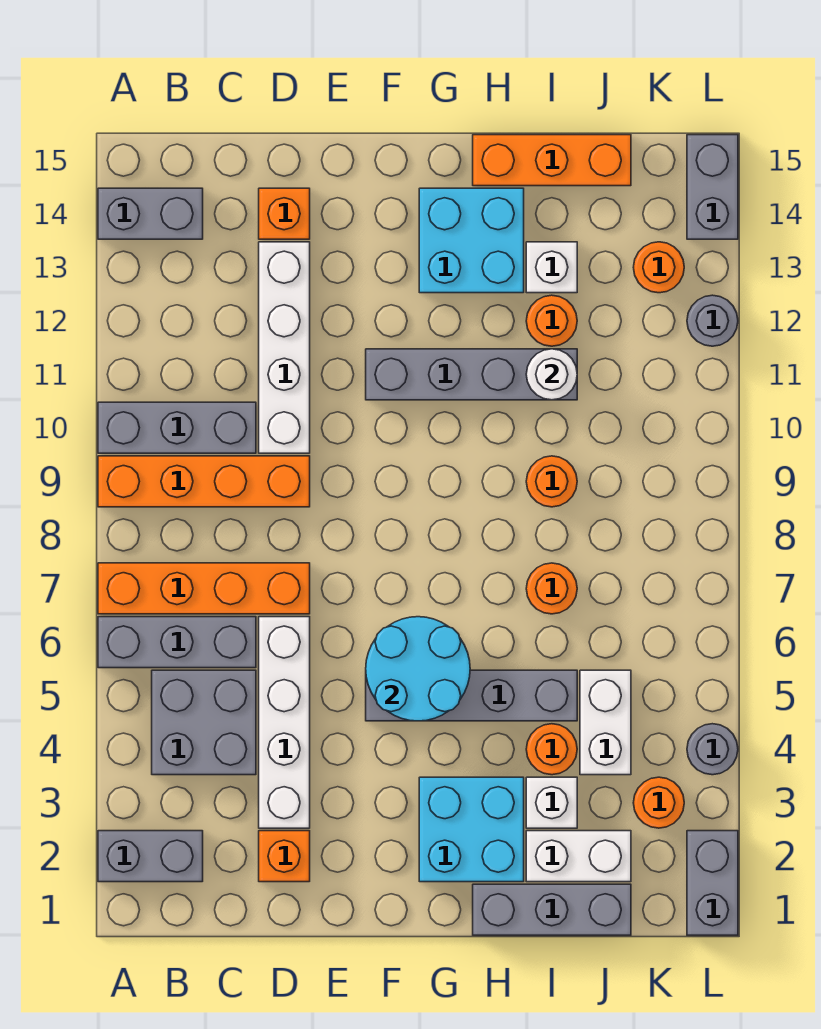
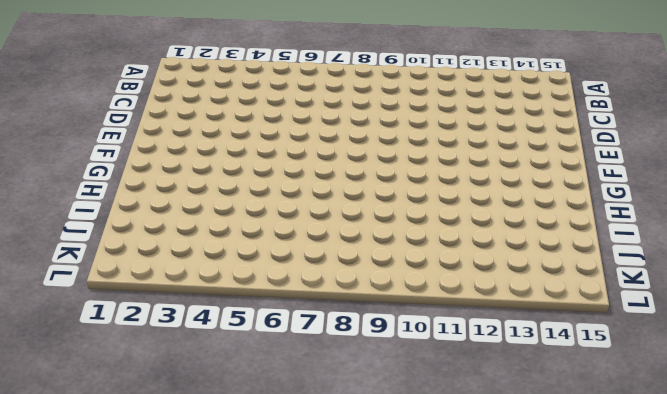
none -> grey 1x2 brick [98,831,203,882]
none -> grey 1x3 brick [98,617,256,668]
none -> orange 1x4 brick [98,563,310,614]
none -> orange 1x4 brick [98,456,310,507]

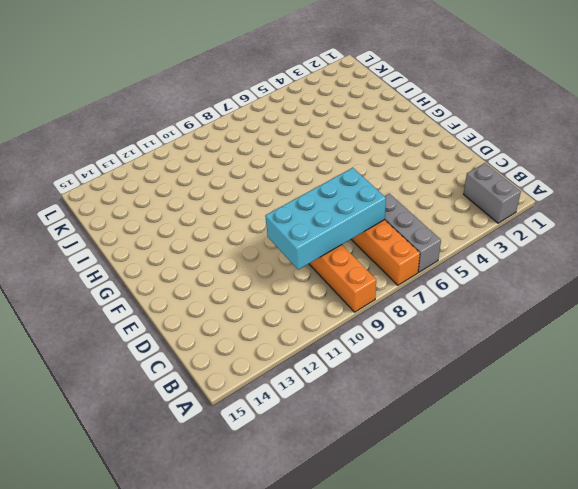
cyan 2x4 brick [265,168,386,270] -> none
none -> grey 1x3 brick [98,402,256,453]
none -> grey 1x2 brick [98,188,203,239]
none -> grey 2x2 brick [152,670,256,775]
none -> orange 1x1 brick [259,831,310,882]

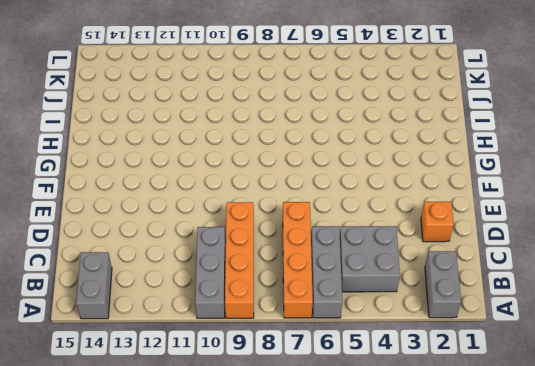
none -> white 1x4 brick [259,617,310,828]
none -> white 1x4 brick [259,242,310,453]
none -> orange 1x1 brick [259,188,310,239]
none -> grey 1x4 brick [366,670,577,721]

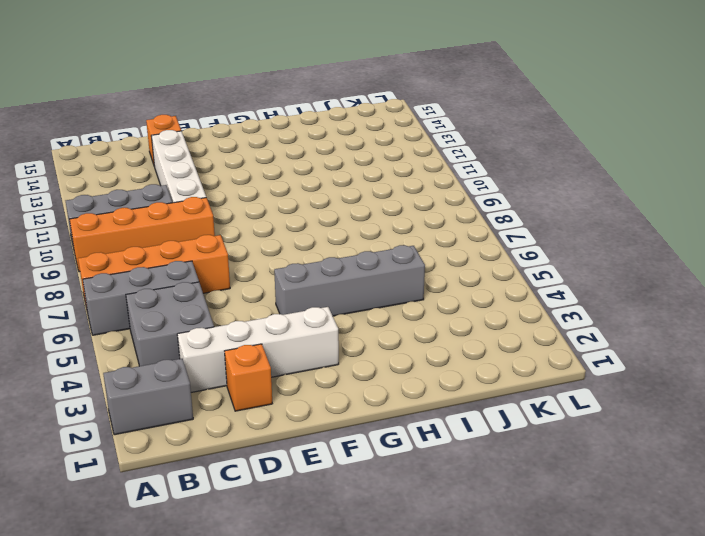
white 1x4 brick [177,307,339,392] -> white 1x4 brick turned to [259,617,310,828]
none -> grey 1x2 brick [98,188,203,239]
none -> grey 1x4 brick [366,349,577,400]
none -> cyan 2x2 brick [419,777,524,882]
none -> cyan 2x2 brick [419,188,524,293]

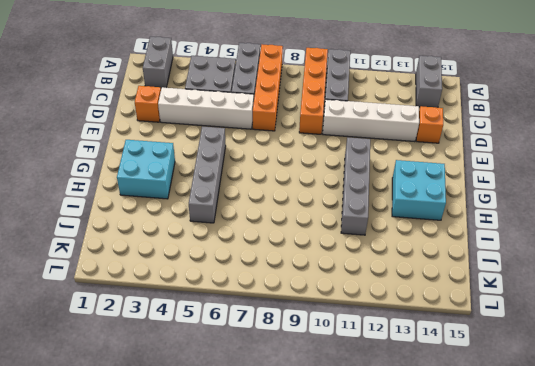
none -> grey 1x3 brick [473,884,631,935]
none -> orange 1x3 brick [473,135,631,186]
none -> white 1x2 brick [526,831,631,882]
none -> white 1x1 brick [526,777,577,828]

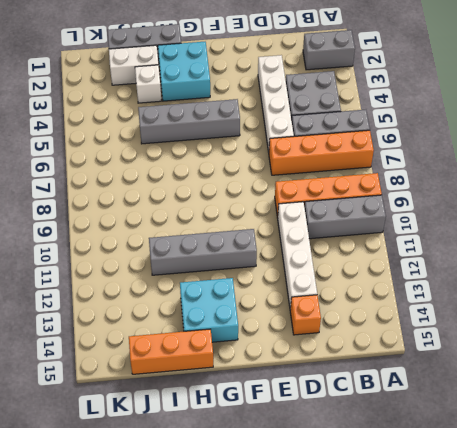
none -> grey 1x2 brick [98,188,203,239]
none -> orange 1x1 brick [259,831,310,882]
none -> orange 1x1 round brick [526,724,577,775]
none -> orange 1x1 round brick [526,563,577,614]

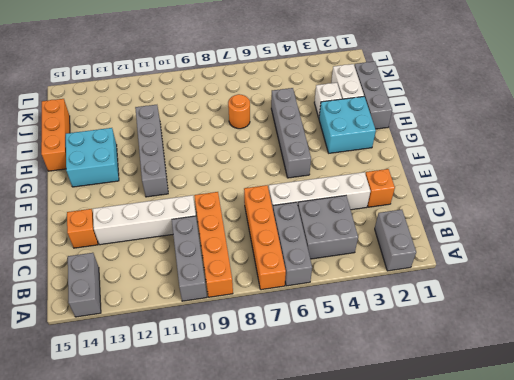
none -> orange 1x1 round brick [526,724,577,775]
none -> orange 1x1 round brick [526,456,577,507]
none -> orange 1x1 round brick [526,295,577,346]
none -> white 1x1 brick [526,242,577,293]

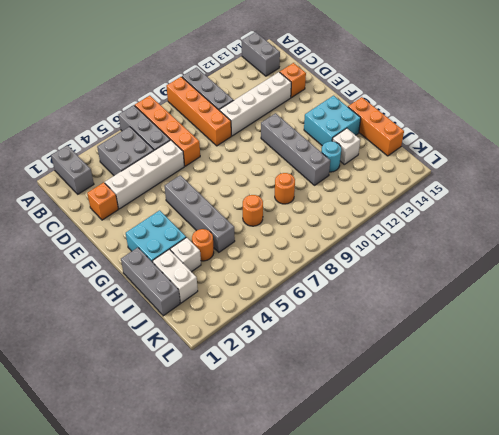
cyan 1x1 round brick [321,141,341,172] -> orange 1x1 round brick [526,295,577,346]
none -> white 1x2 brick [580,670,631,775]
none -> orange 1x1 round brick [633,777,684,828]
none -> orange 1x1 round brick [633,242,684,293]
none -> grey 1x2 brick [687,831,738,935]

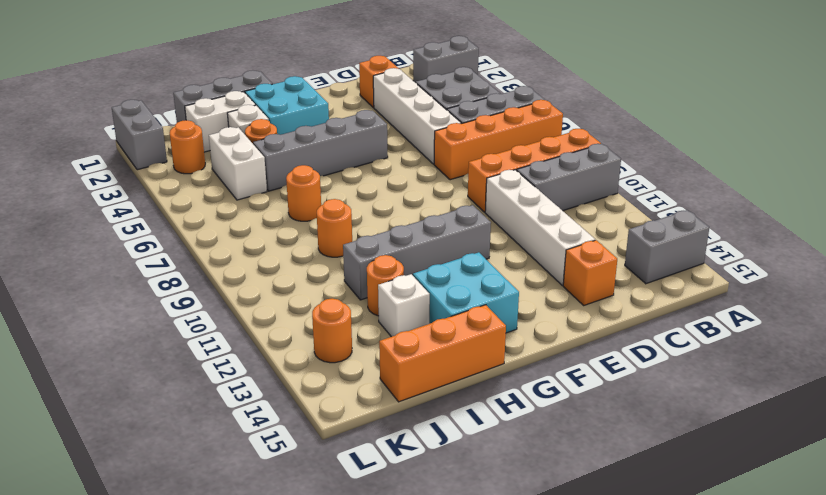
none -> grey 1x1 round brick [687,724,738,775]
none -> grey 1x1 round brick [687,295,738,346]
none -> grey 1x2 brick [687,135,738,239]
none -> cyan 2x2 round brick [366,617,470,721]

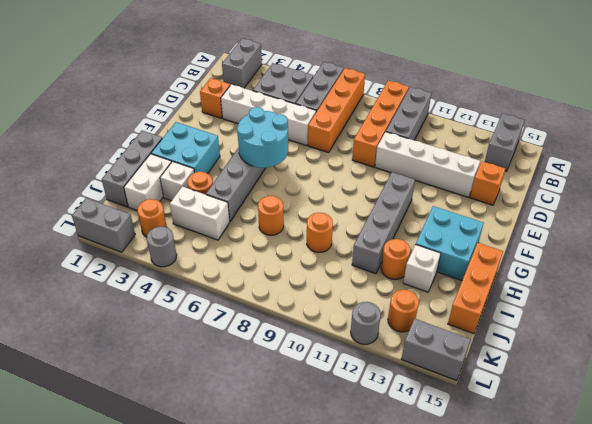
none -> white 1x1 round brick [526,349,577,400]

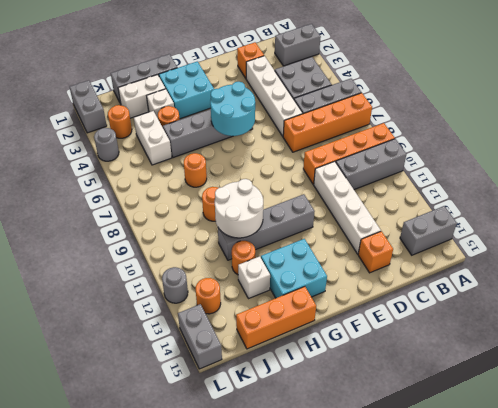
white 2x2 round brick [215,179,263,238] -> white 1x1 round brick [526,349,577,400]

